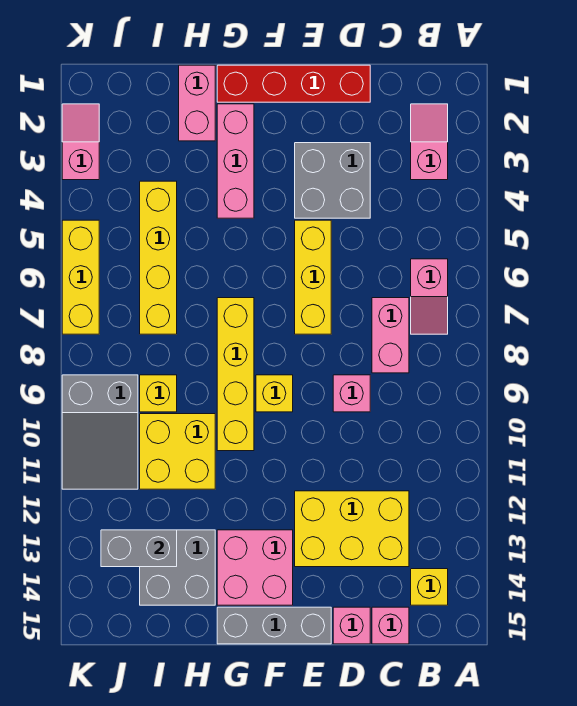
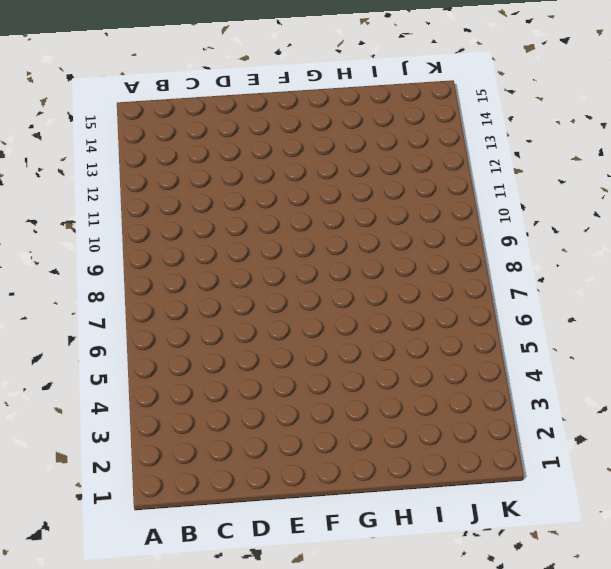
none -> pink 1x2 slope [411,104,448,180]
none -> pink 1x2 slope [411,259,448,334]
none -> yellow 1x1 brick [411,569,448,605]

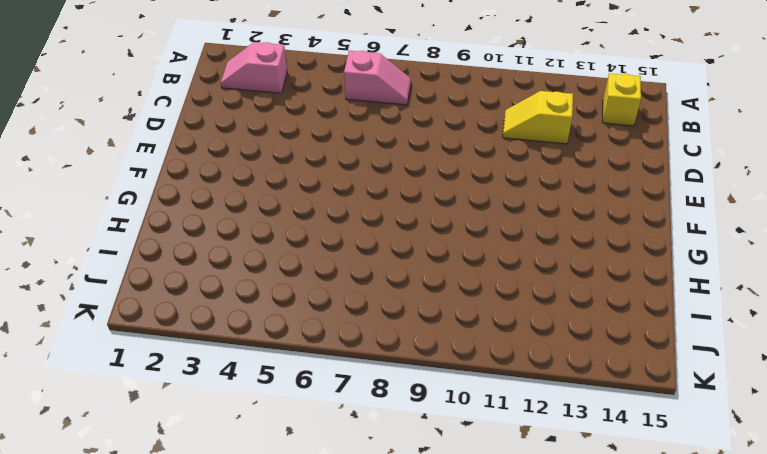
yellow 1x2 slope [503,91,573,144] -> yellow 2x3 brick [295,491,409,567]
none -> pink 1x2 brick [372,298,409,373]
none -> pink 1x1 brick [372,607,409,644]
none -> red 1x4 brick [217,65,370,102]

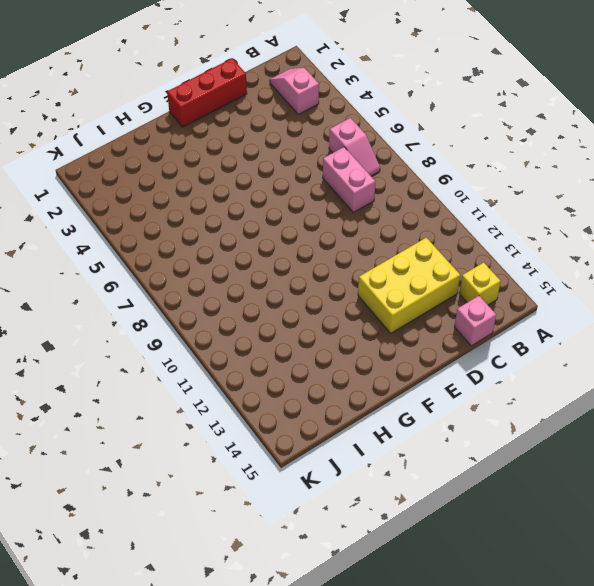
red 1x3 brick [167,58,247,127] -> red 1x4 brick [217,65,370,102]
none -> grey 2x2 brick [295,143,370,218]
none -> pink 1x1 brick [333,375,370,412]
none -> pink 1x1 brick [333,607,370,644]

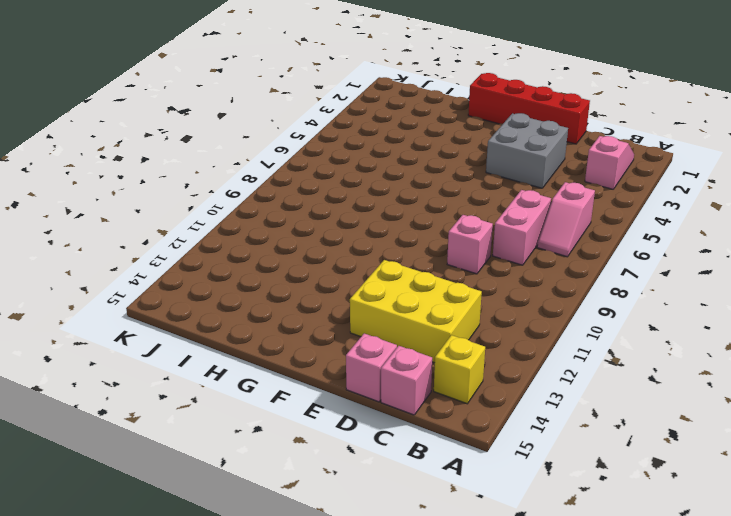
none -> yellow 1x3 brick [295,220,331,334]
none -> grey 1x3 brick [217,607,331,644]
none -> yellow 1x1 brick [256,375,293,412]

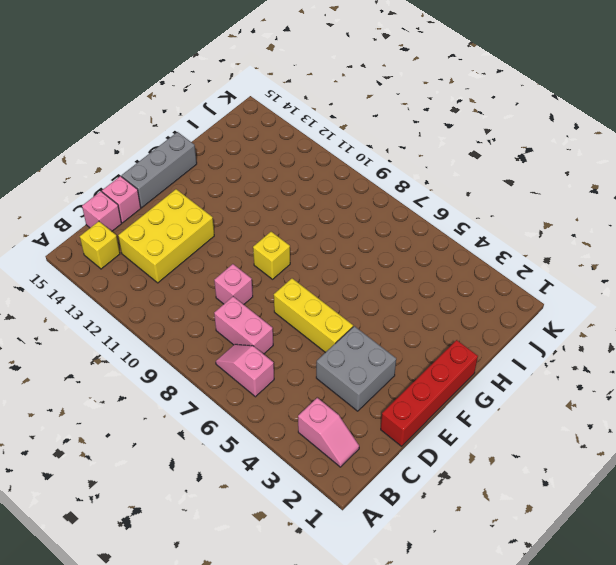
none -> pink 2x2 brick [217,530,293,605]
none -> pink 1x3 brick [217,104,254,218]
none -> yellow 1x4 brick [217,298,254,451]

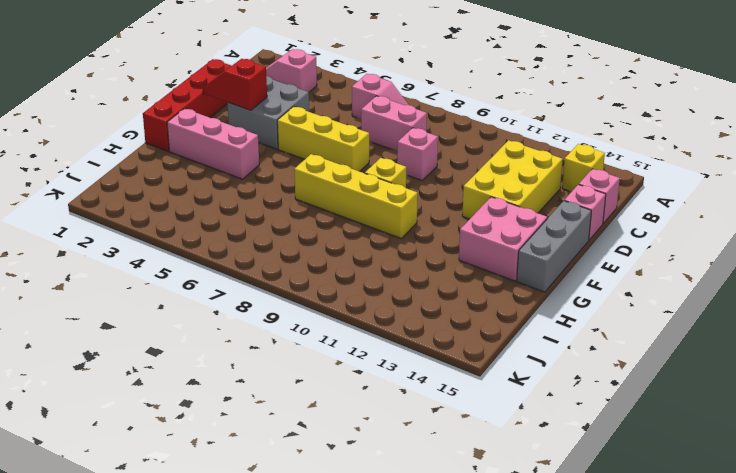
red 1x2 slope [203,59,267,110] -> none
none -> pink 1x2 brick [179,65,215,141]
none -> yellow 2x2 brick [140,414,215,489]
none -> grey 2x2 brick [140,530,215,605]

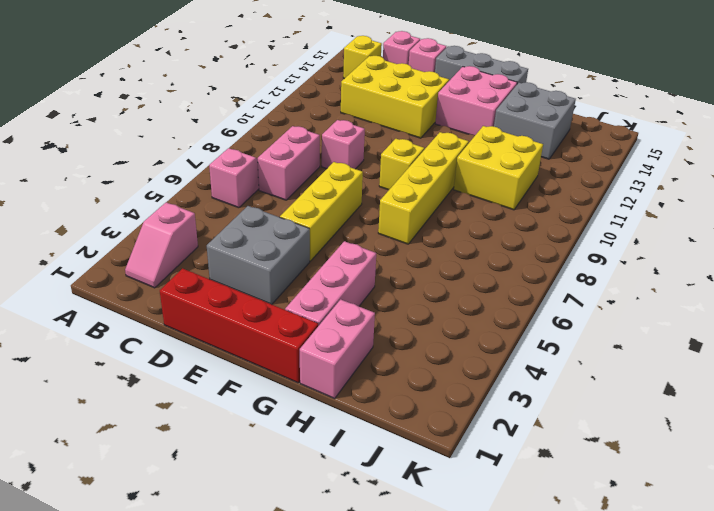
none -> yellow 1x4 brick [140,181,177,334]
none -> yellow 1x1 brick [140,375,177,412]
none -> grey 2x3 slope [62,375,138,489]

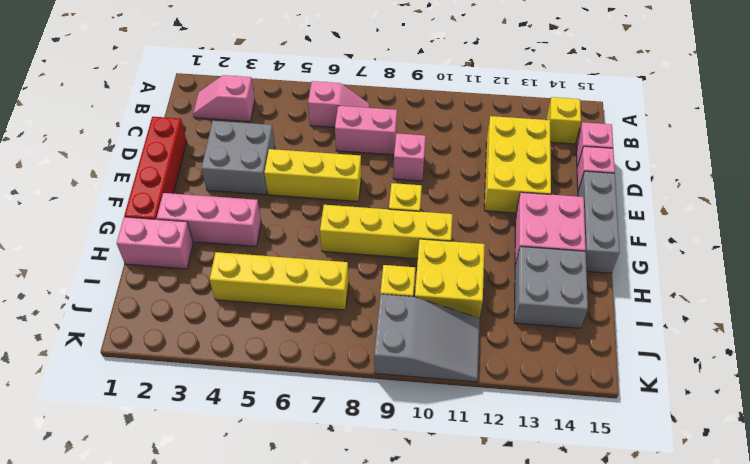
none -> pink 1x2 slope [62,104,99,180]
none -> yellow 1x3 brick [62,220,99,334]
none -> grey 1x2 brick [101,530,177,567]

